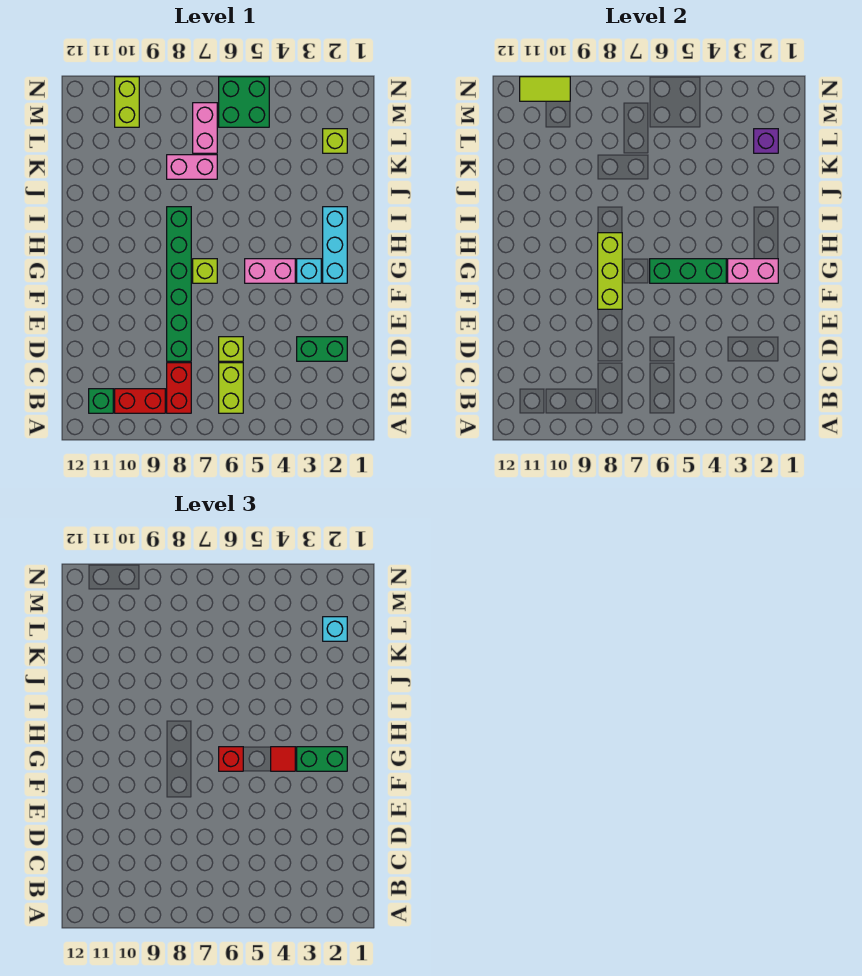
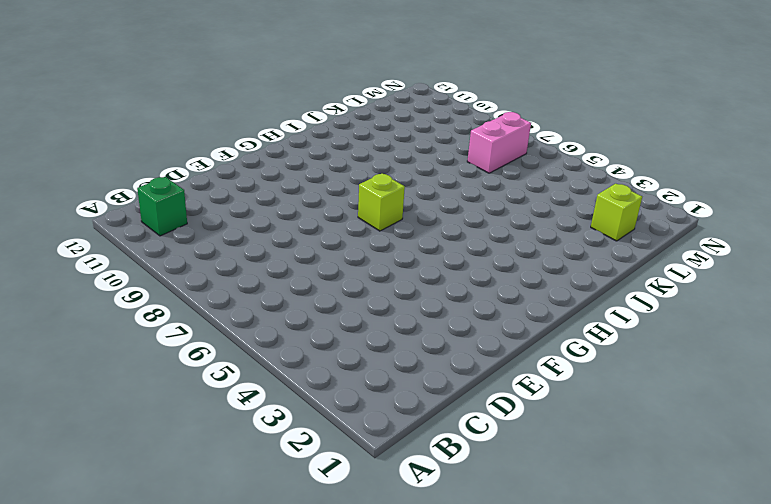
none -> lime 1x2 brick [219,363,243,413]
none -> red 1x2 brick [167,363,191,413]
none -> red 1x2 brick [115,389,165,413]

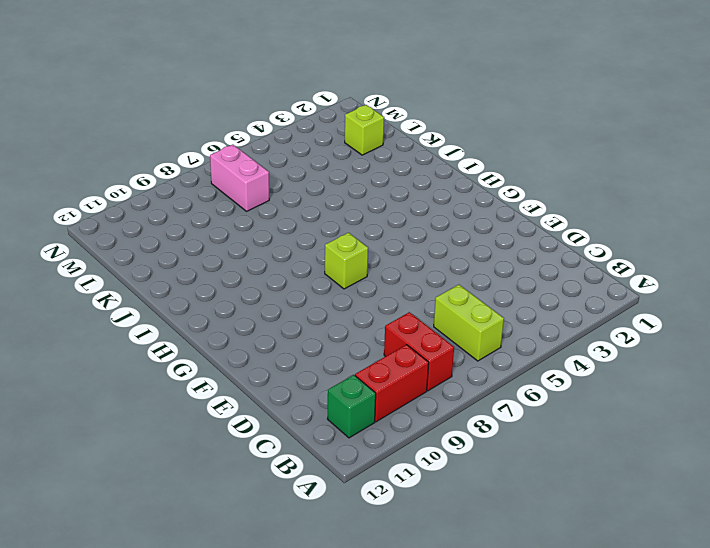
none -> green 1x2 brick [297,337,347,361]
none -> lime 1x1 brick [219,337,243,361]
none -> green 1x6 brick [167,207,191,361]

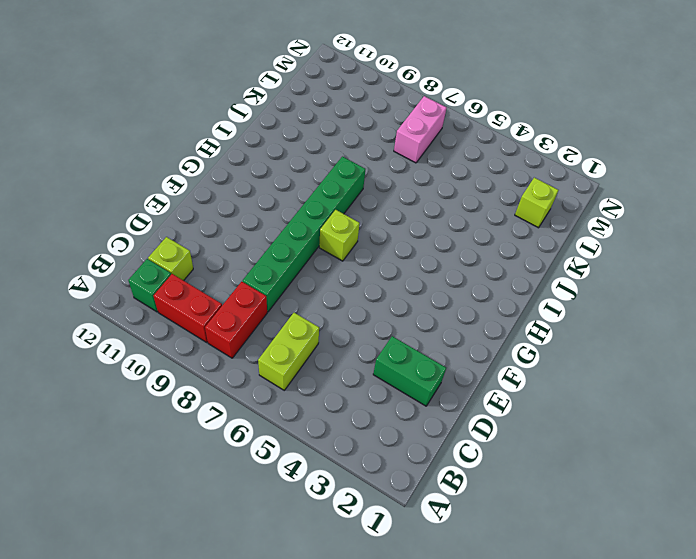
lime 1x1 brick [148,237,193,281] -> lime 1x1 brick moved to [219,337,243,361]
none -> cyan 1x3 brick [323,207,347,283]
none -> cyan 1x1 brick [297,259,321,283]
none -> pink 1x2 brick [245,259,295,283]

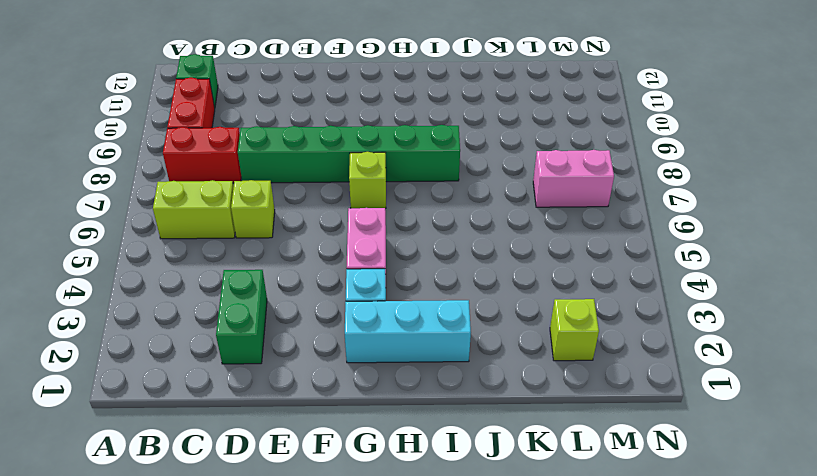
none -> pink 1x2 brick [167,155,217,179]
none -> green 2x2 brick [219,77,269,127]
none -> lime 1x2 brick [115,77,139,127]

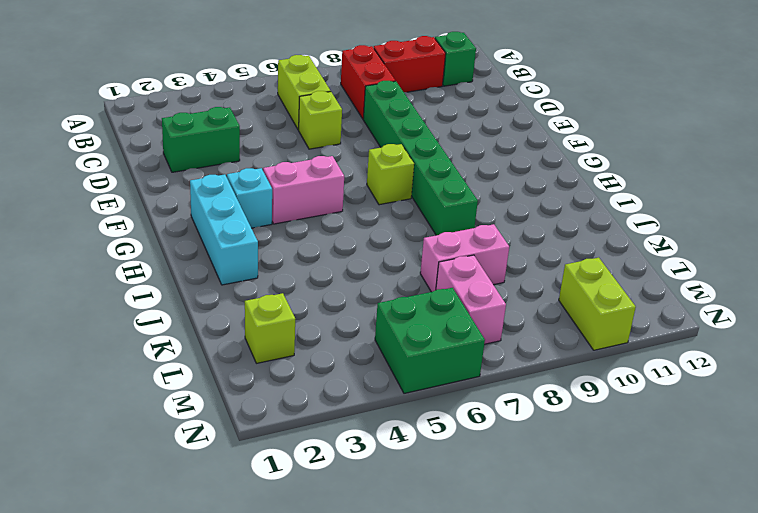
none -> lime 1x3 brick [598,233,622,309]
none -> pink 1x2 brick [728,259,778,283]
none -> green 1x3 brick [650,259,726,283]

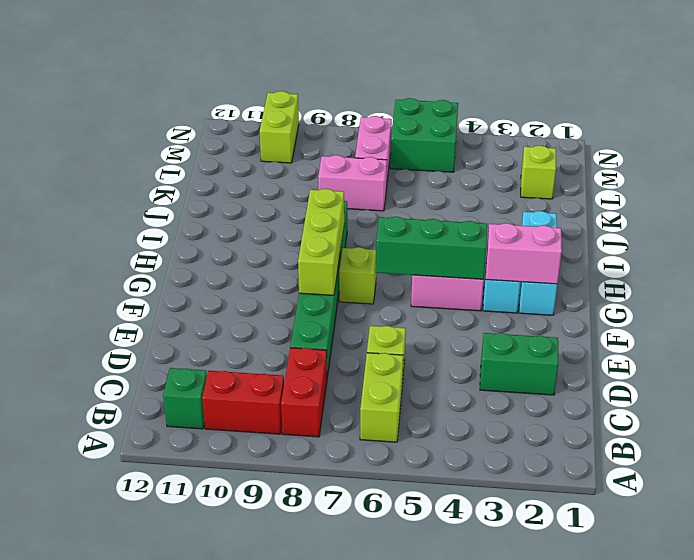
none -> purple 1x1 brick [754,129,778,153]
none -> lime 1x2 tile [520,77,570,101]
none -> green 1x2 brick [297,747,347,771]

